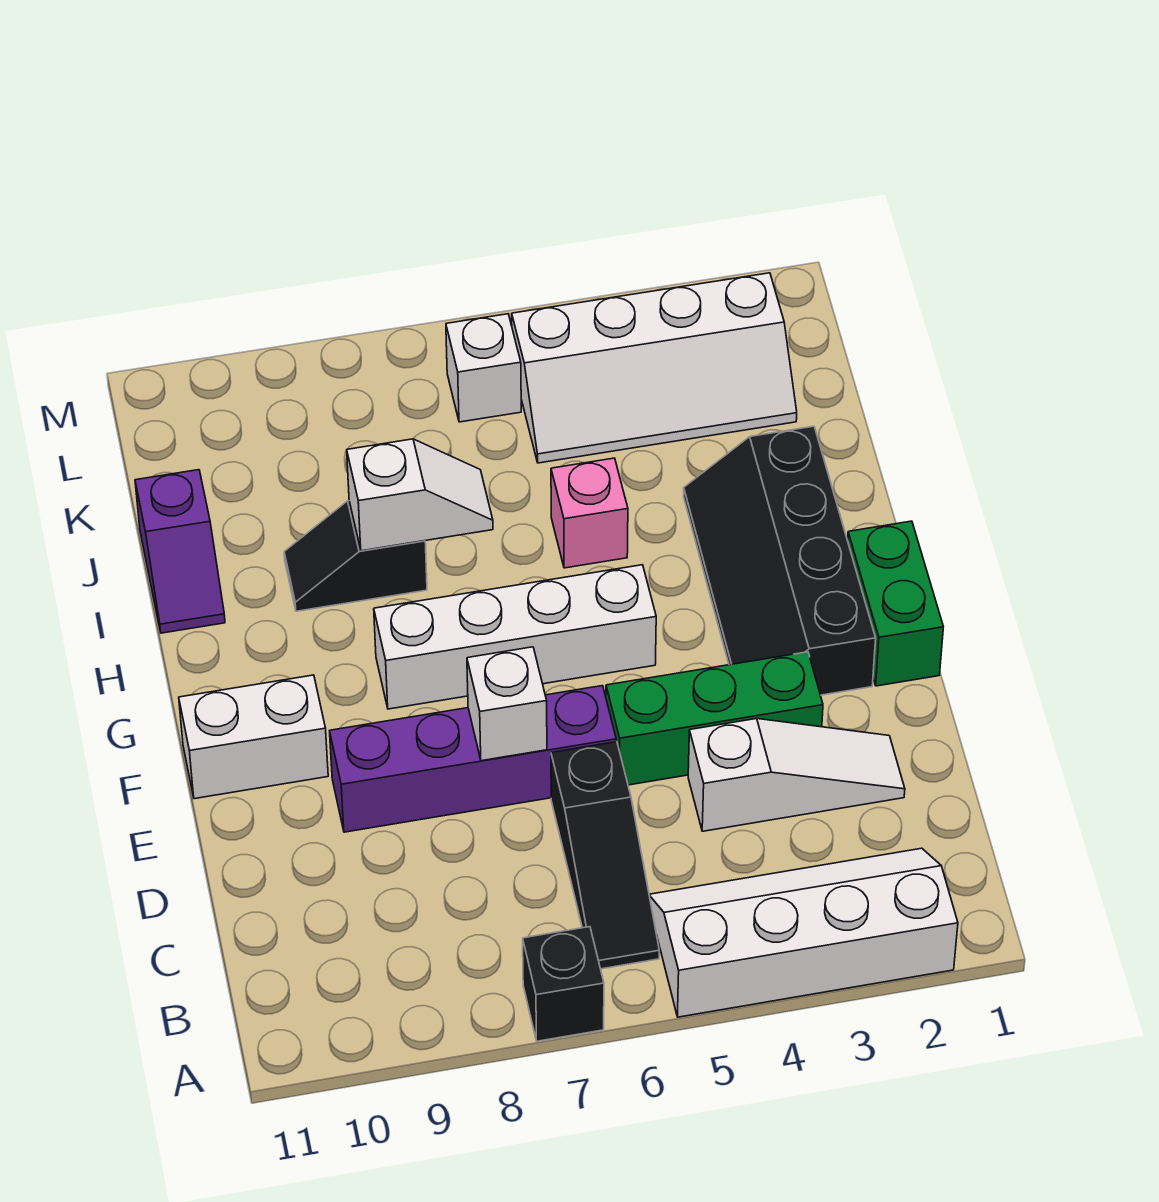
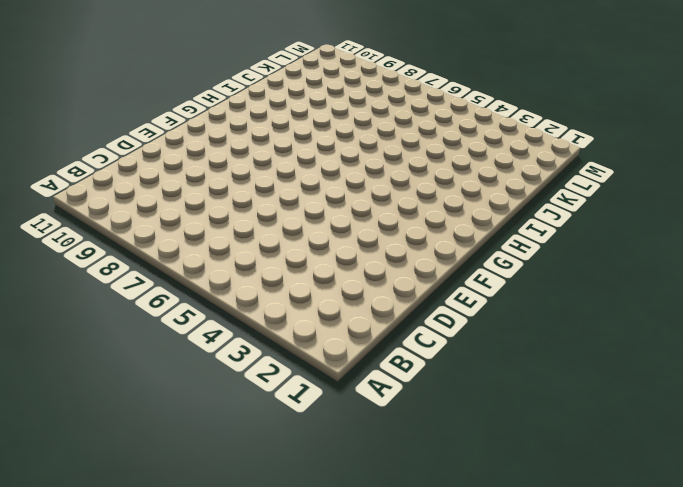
none -> white 2x4 slope [649,848,958,1017]
none -> black 1x1 brick [523,927,604,1041]
none -> black 1x3 slope [551,742,659,969]

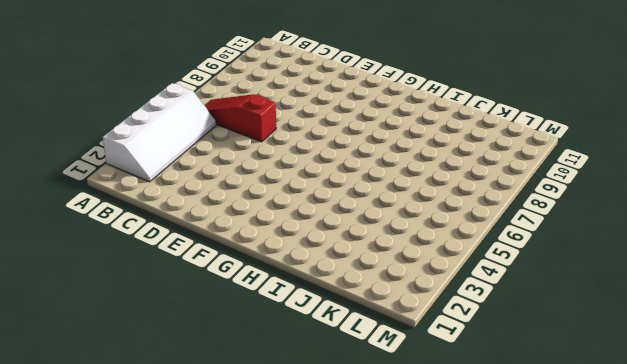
red 1x3 slope [204,94,276,142] -> black 1x3 slope [551,742,659,969]
none -> black 1x1 brick [523,927,604,1041]
none -> white 1x3 slope [688,719,905,831]
none -> green 1x3 brick [606,652,823,785]

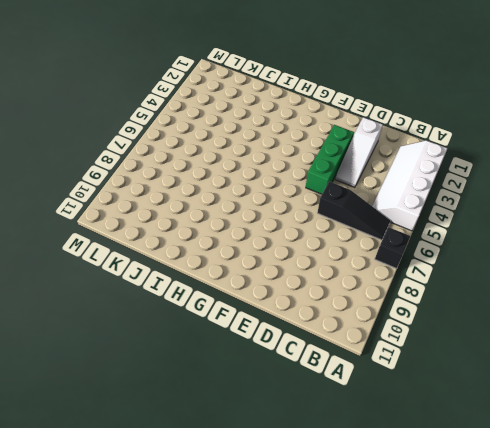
white 1x3 slope [335,117,383,187] -> white 1x3 slope turned to [688,719,905,831]
none -> purple 1x4 brick [330,686,616,832]
none -> green 1x2 brick [848,521,943,686]
none -> black 2x4 slope [684,426,876,695]

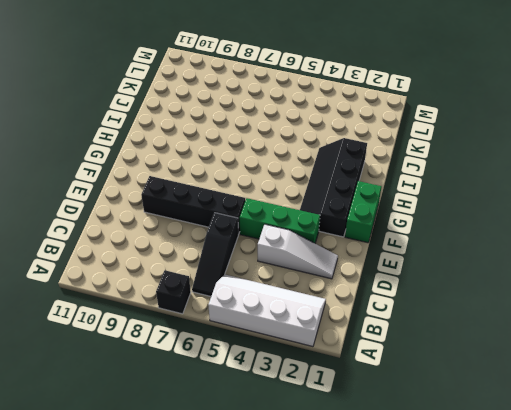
black 1x4 brick [141,176,245,234] -> purple 1x4 brick [330,686,616,832]
none -> white 1x2 brick [179,675,328,799]
none -> white 1x4 brick [374,565,656,709]
none -> pink 1x1 brick [551,458,628,568]

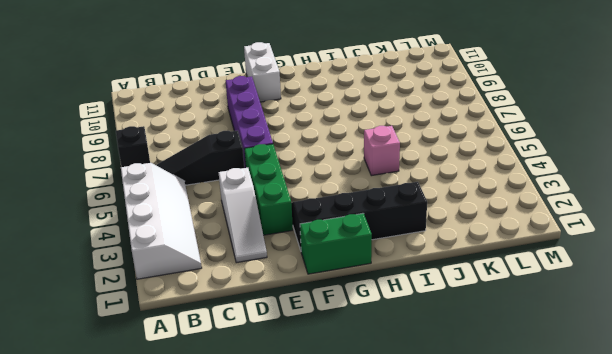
none -> white 1x4 brick [374,565,656,709]
none -> black 1x2 slope [284,501,427,611]
none -> purple 1x2 slope [135,470,225,633]

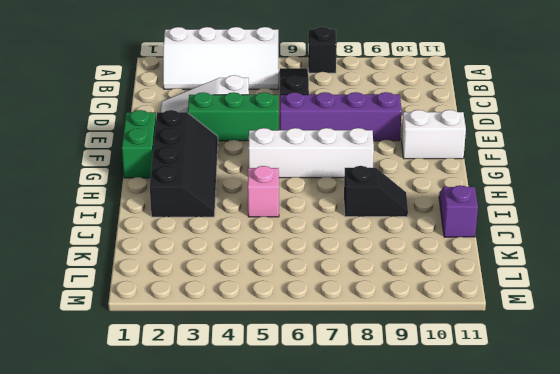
none -> white 2x4 slope [512,273,797,463]
none -> white 1x1 brick [446,314,521,422]
none -> white 1x1 brick [467,647,547,761]

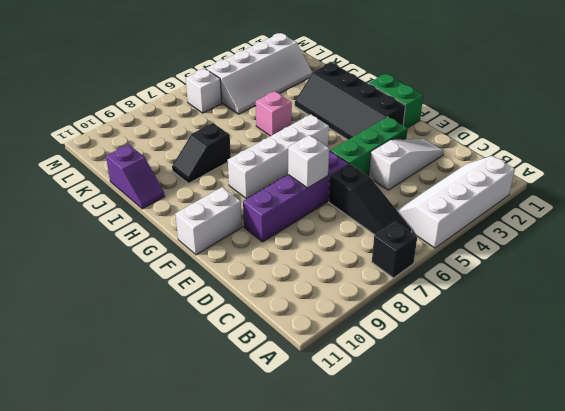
none -> white 1x2 slope [347,439,493,551]

